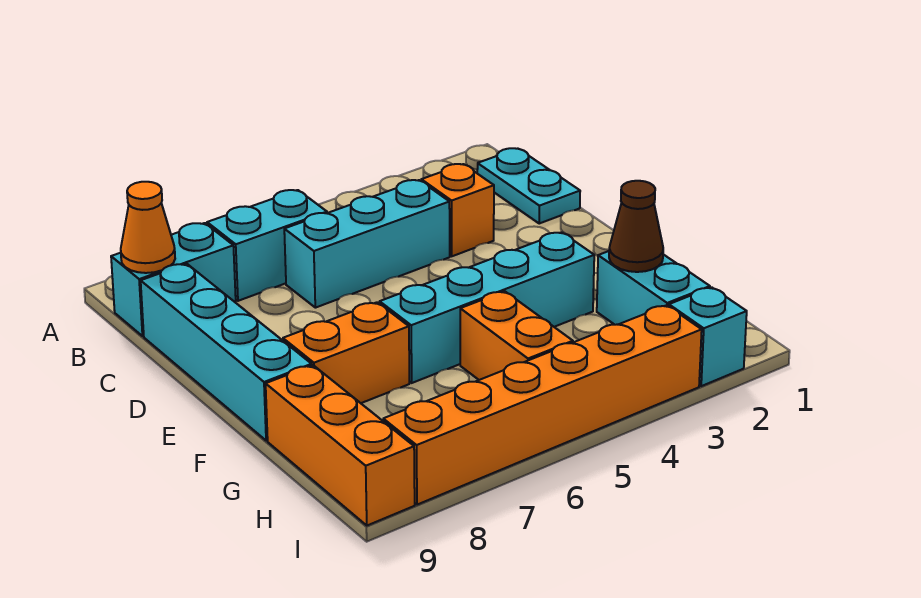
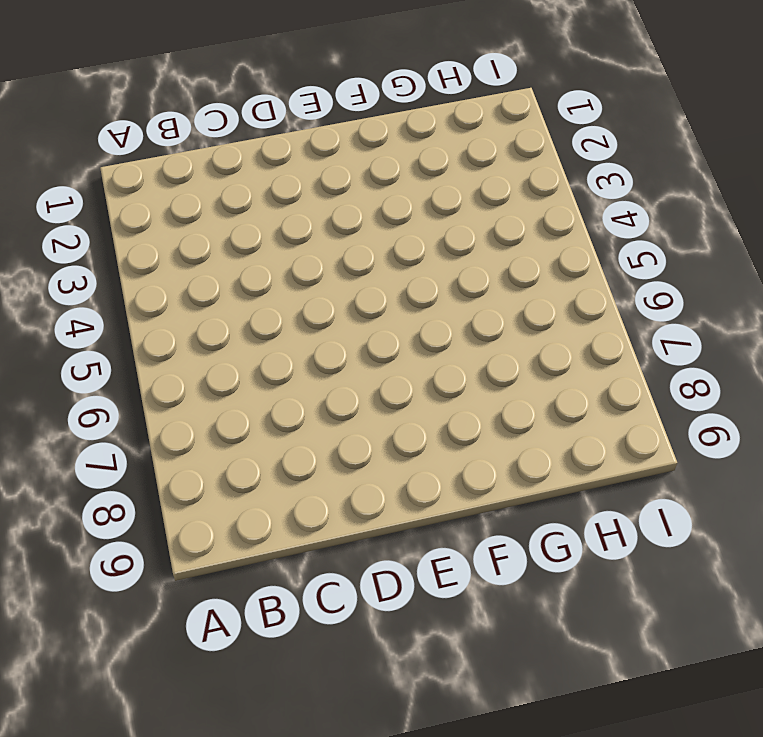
none -> cyan 1x2 plate [477,148,580,224]
none -> cyan 1x2 brick [207,190,327,301]
none -> cyan 1x2 brick [111,223,236,336]

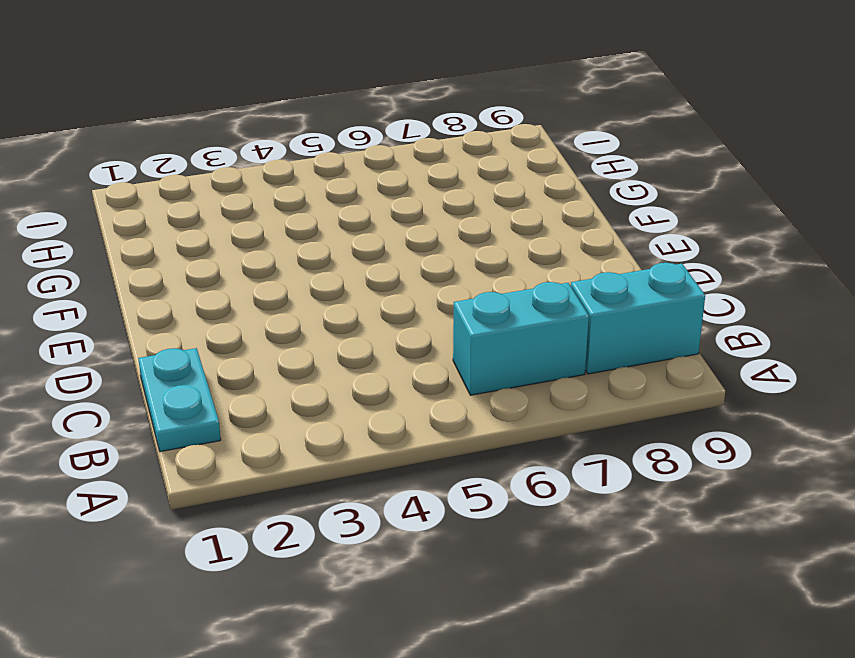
none -> orange 1x1 brick [421,164,494,256]
none -> cyan 1x3 brick [284,180,450,308]
none -> cyan 1x4 brick [141,264,312,441]

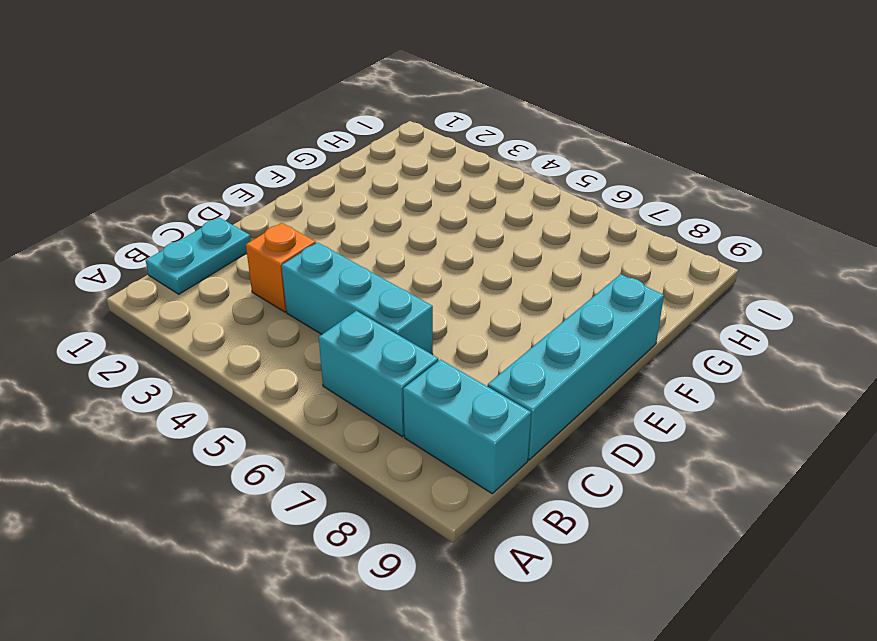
none -> cyan 1x4 brick [380,232,594,383]
none -> orange 1x2 brick [283,302,409,403]
none -> cyan 1x2 brick [597,251,710,325]

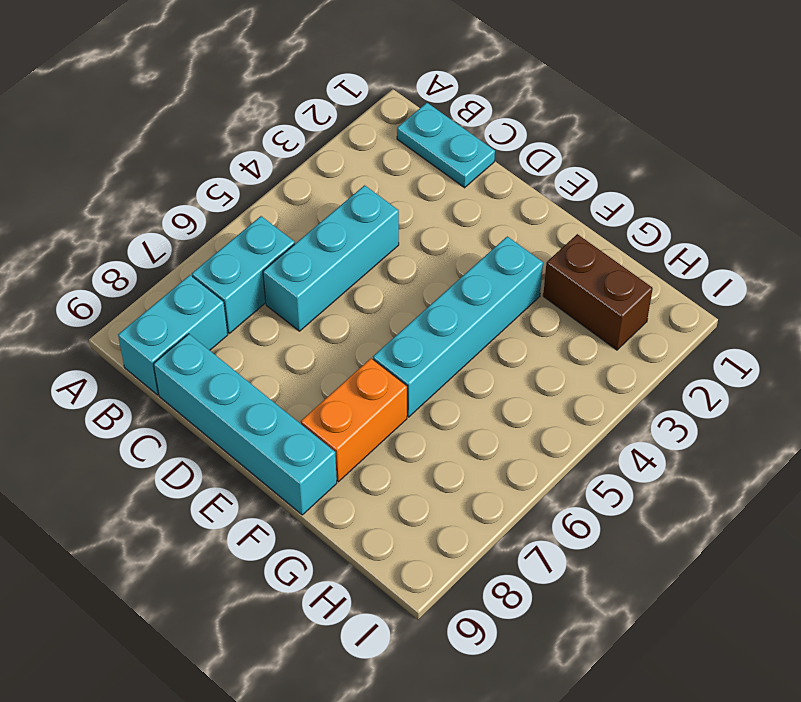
brown 1x2 brick [543,234,653,350] -> cyan 1x2 brick [597,251,710,325]
none -> orange 1x1 brick [421,164,494,256]
none -> orange 1x2 brick [460,291,573,380]
none -> orange 1x3 brick [266,365,415,525]

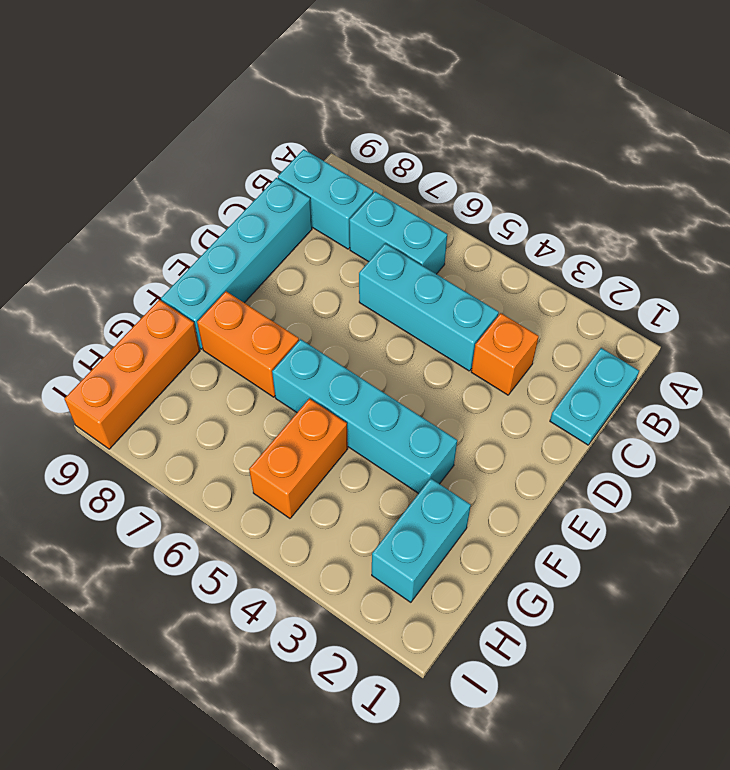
none -> cyan 1x1 brick [669,287,747,386]
none -> orange 1x6 brick [383,305,702,505]
none -> orange 1x1 cone [121,182,175,273]

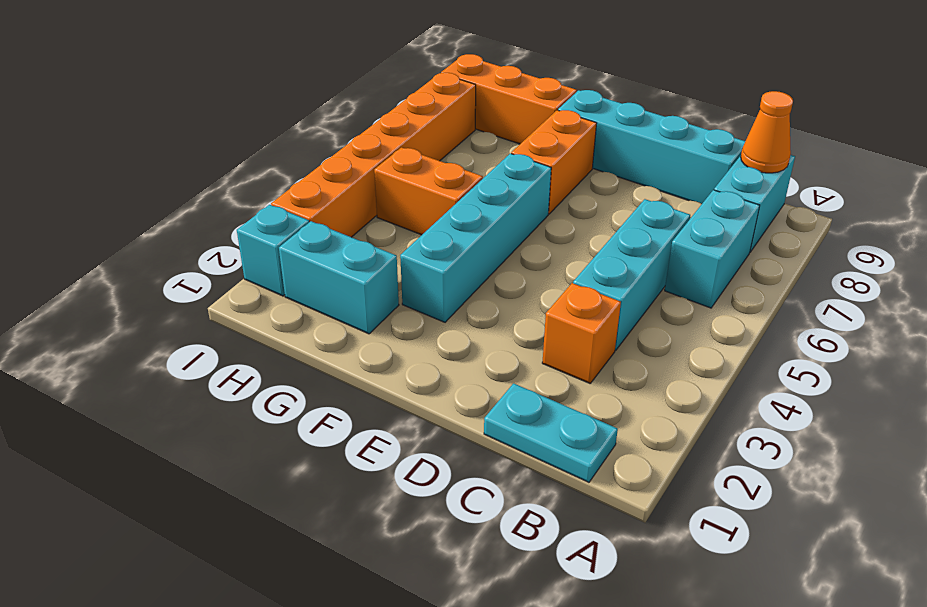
none -> brown 1x1 cone [609,181,663,272]

